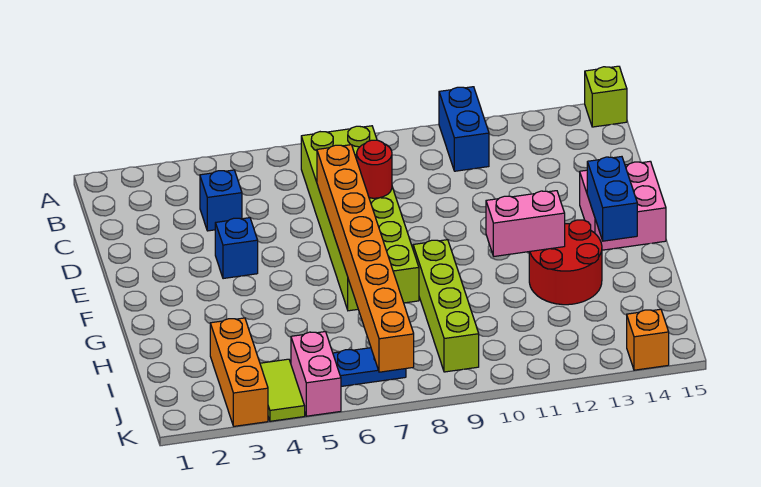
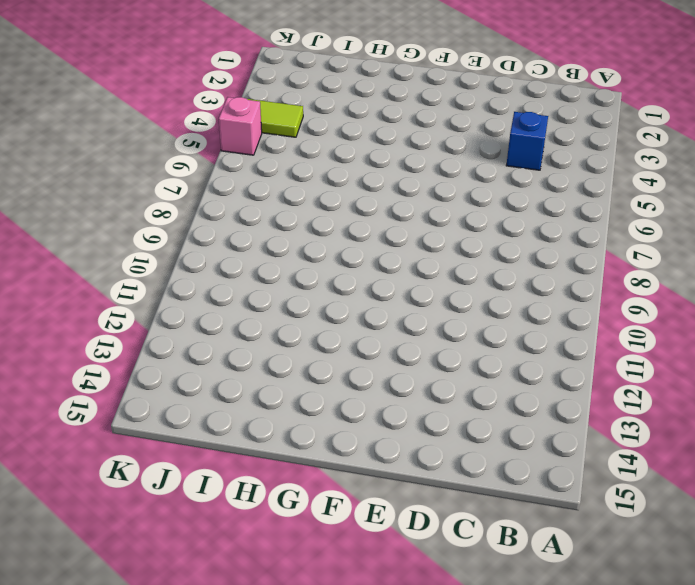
pink 1x1 brick [219,97,262,155] -> pink 1x2 brick [291,332,341,416]
none -> blue 1x2 brick [439,87,489,171]
none -> lime 1x1 brick [585,66,627,127]
none -> lime 2x6 brick [301,126,419,311]

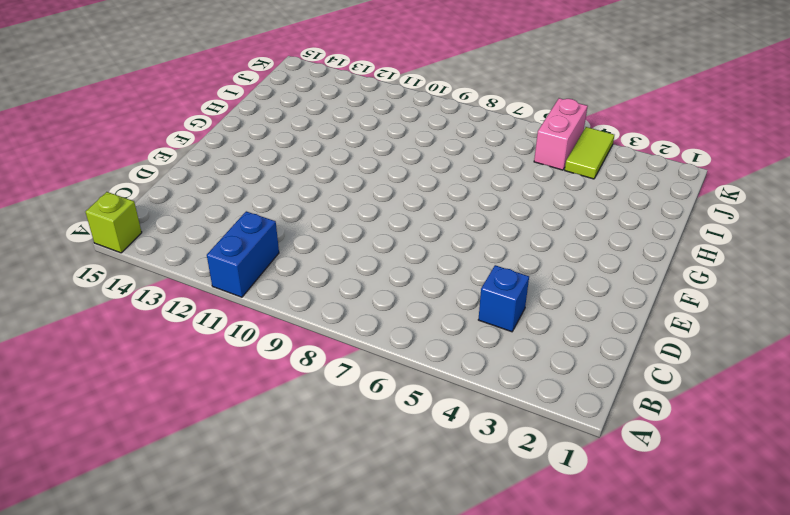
none -> lime 2x6 brick [301,126,419,311]
none -> blue 1x1 brick [215,218,258,279]
none -> pink 2x2 brick [580,161,666,250]

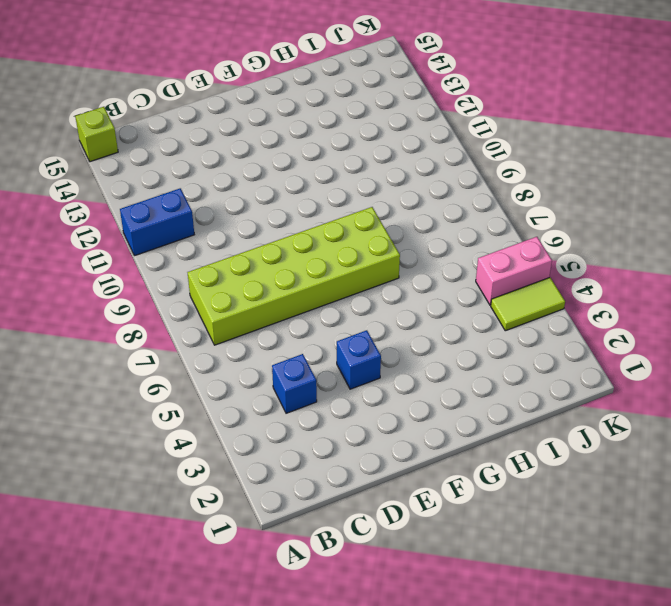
none -> pink 2x2 brick [580,161,666,250]
none -> lime 1x4 brick [413,240,479,372]
none -> red 2x2 round brick [529,220,602,305]

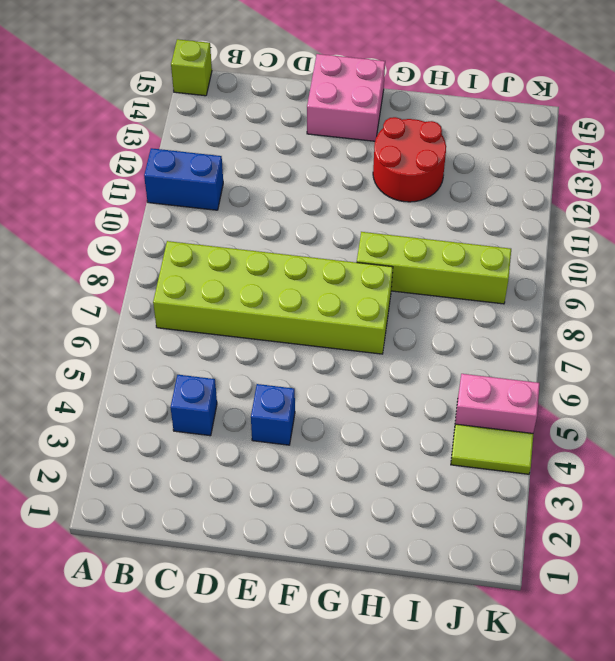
none -> orange 1x3 brick [210,318,268,426]
none -> blue 1x2 plate [333,348,406,386]
none -> orange 1x1 brick [627,309,669,370]

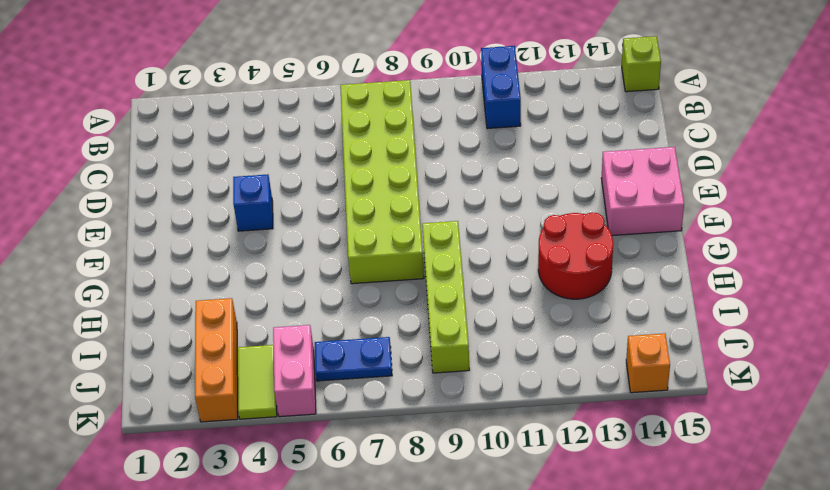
none -> blue 1x1 brick [200,170,242,231]
none -> orange 1x8 brick [317,145,414,372]
none -> red 1x1 round brick [357,140,392,198]

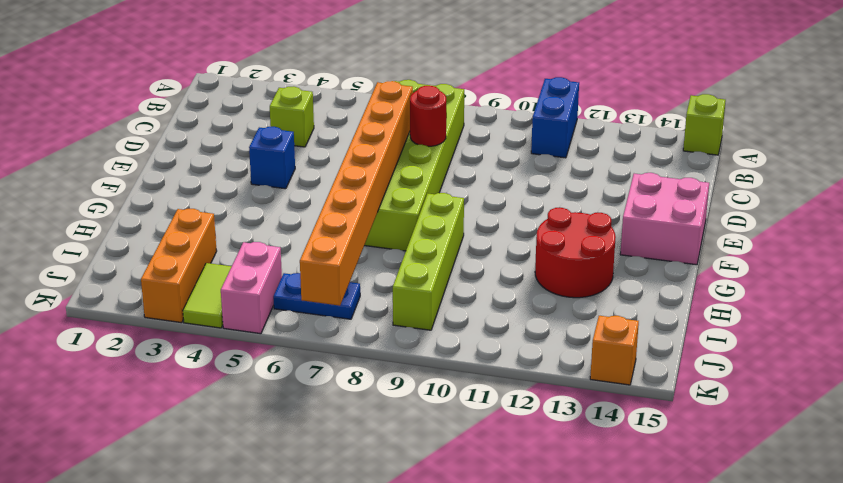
lime 1x1 brick [270,86,314,147] -> blue 1x1 brick [200,170,242,231]
none -> blue 1x2 brick [587,157,637,241]
none -> pink 1x2 brick [486,191,565,256]

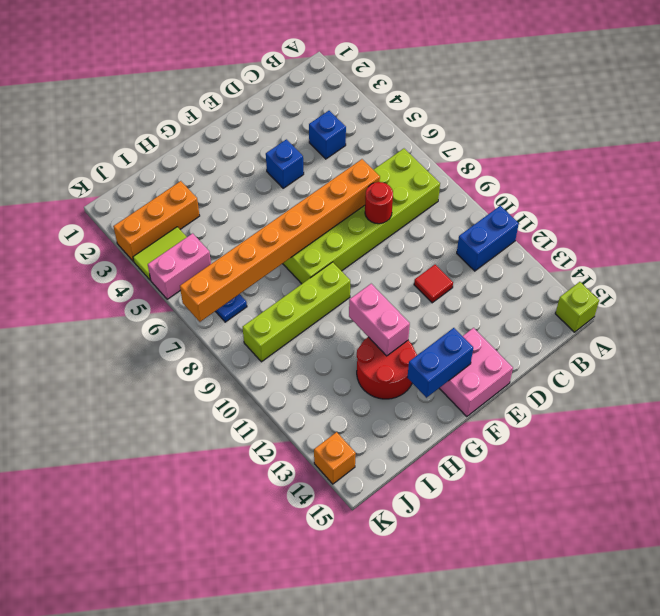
red 1x1 tile [414,265,453,303] -> none

